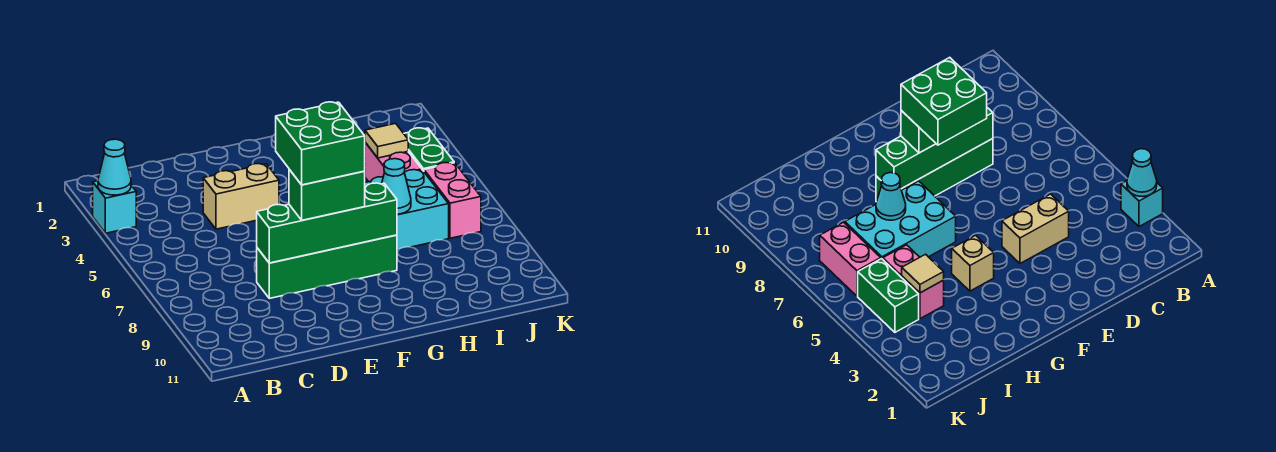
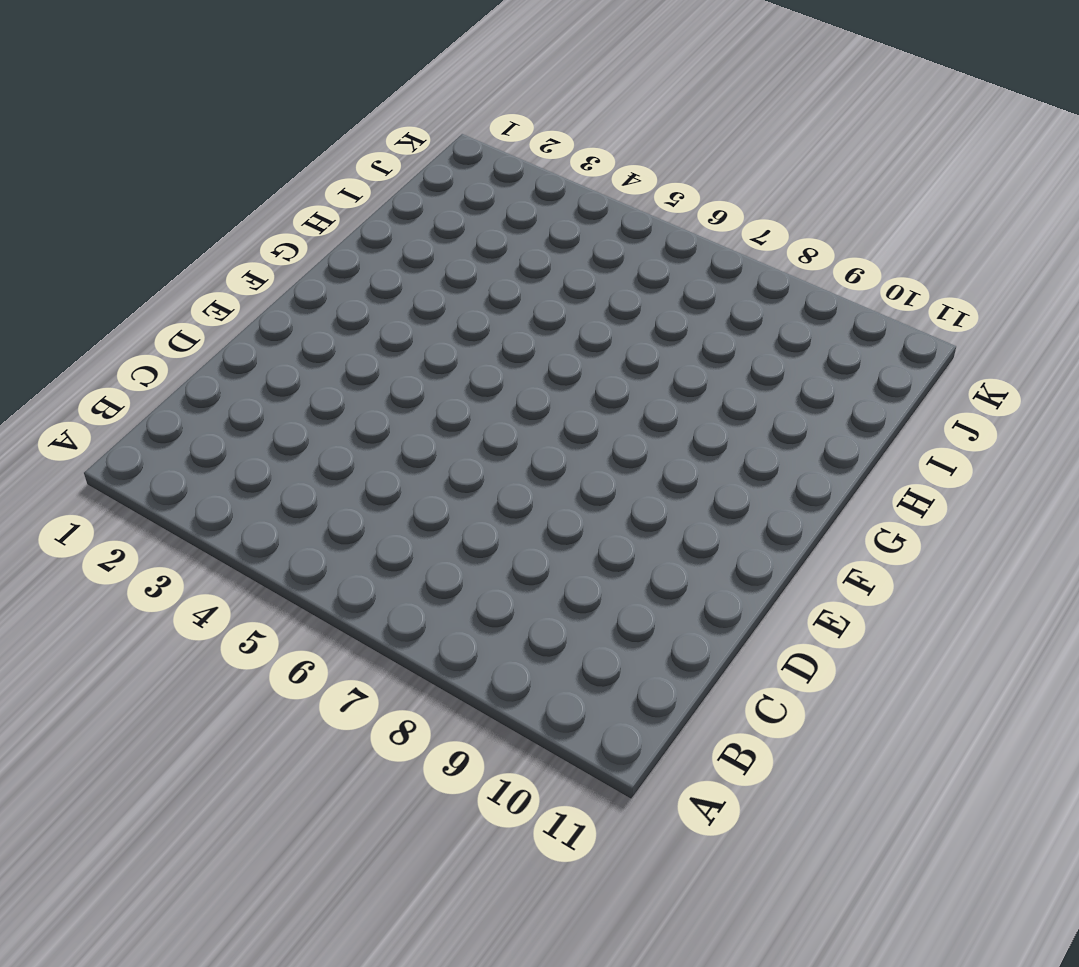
none -> cyan 1x1 brick [93,181,136,233]
none -> tan 1x2 brick [203,164,279,229]
none -> green 1x4 brick [257,235,397,298]

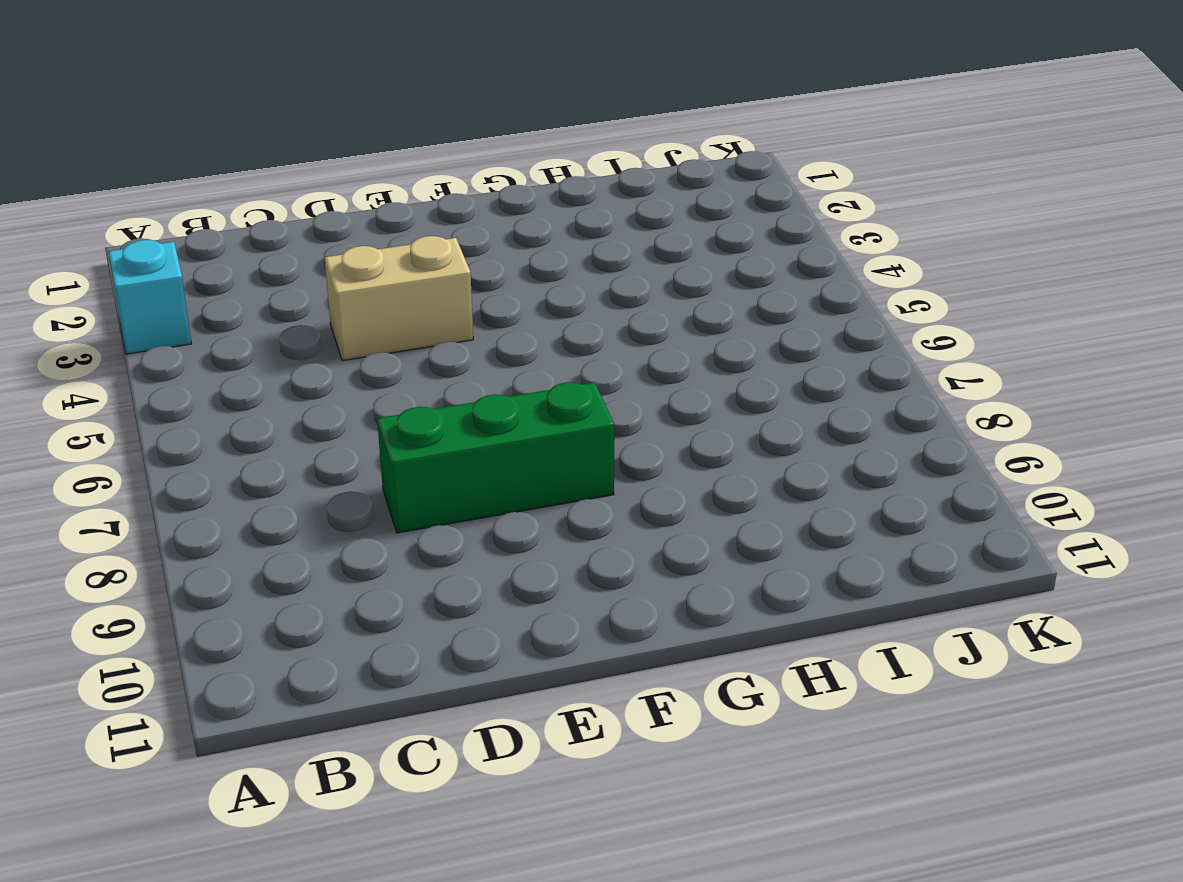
green 1x3 brick [377,382,614,533] -> green 1x4 brick [257,235,397,298]
none -> tan 1x1 brick [952,235,994,291]
none -> cyan 2x3 brick [365,170,449,250]
none -> pink 1x2 brick [365,142,422,182]

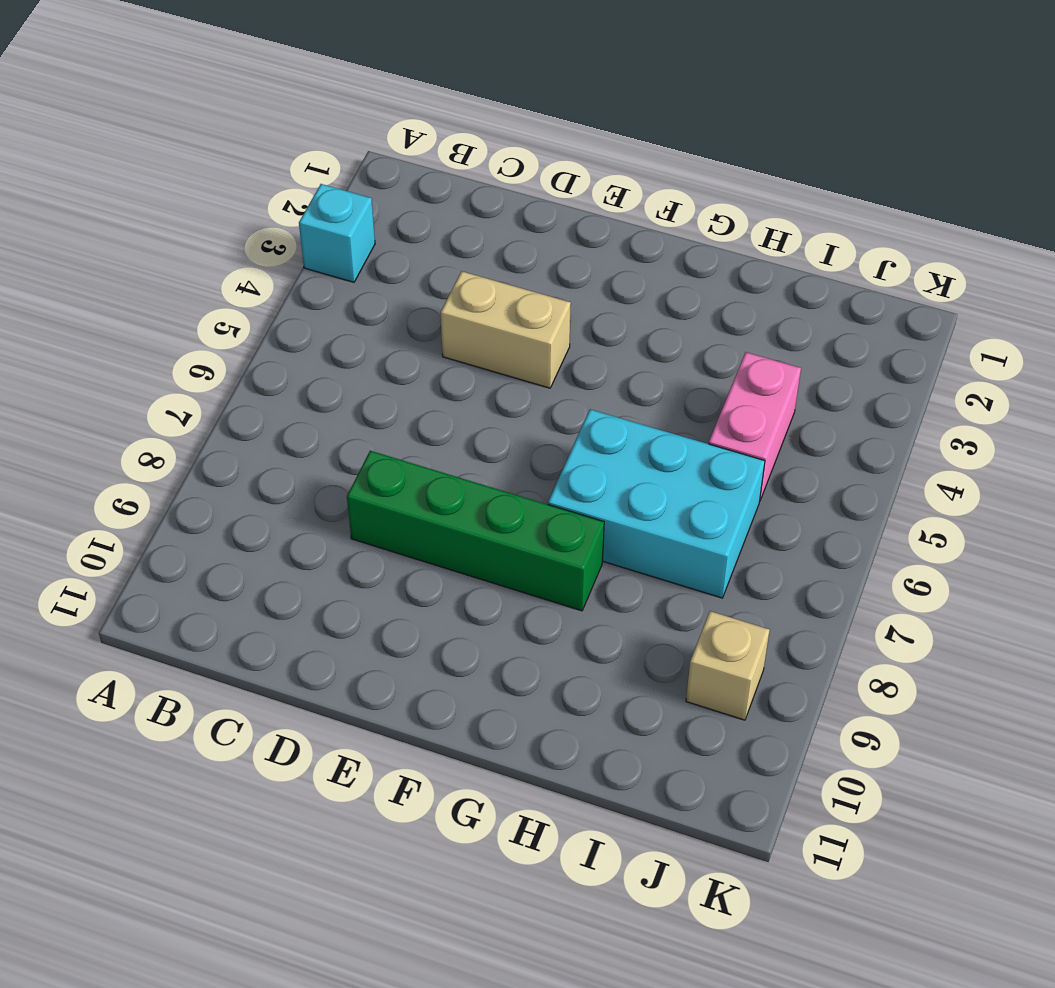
tan 1x1 brick [686,611,770,720] -> tan 1x1 brick moved to [952,235,994,291]
none -> green 1x2 brick [404,128,454,171]
none -> pink 1x2 brick [424,163,481,238]
none -> cyan 1x1 cone [98,139,131,195]

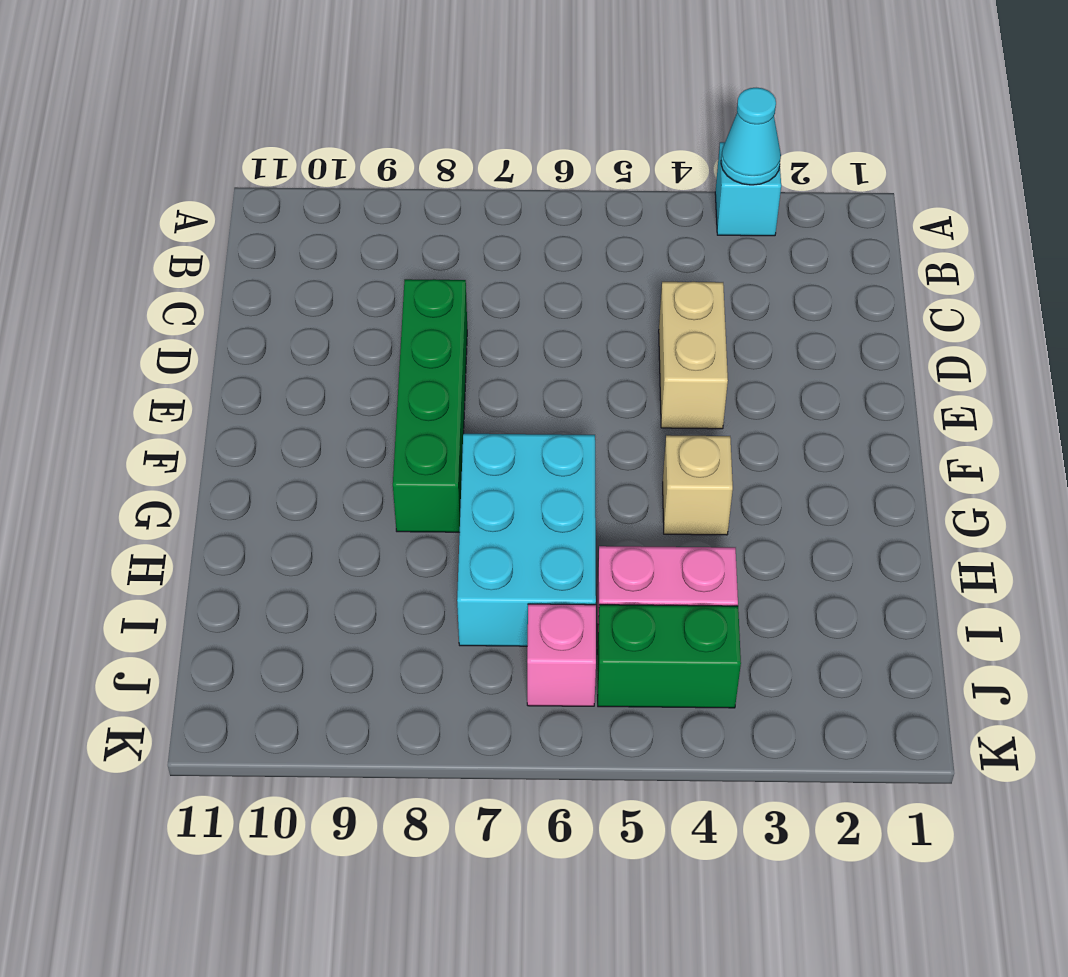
pink 1x1 brick [527,604,596,706] -> pink 1x2 brick [424,163,481,238]
none -> green 1x4 brick [257,183,397,263]
none -> cyan 1x1 cone [382,159,411,214]
none -> tan 1x1 tile [365,123,408,158]

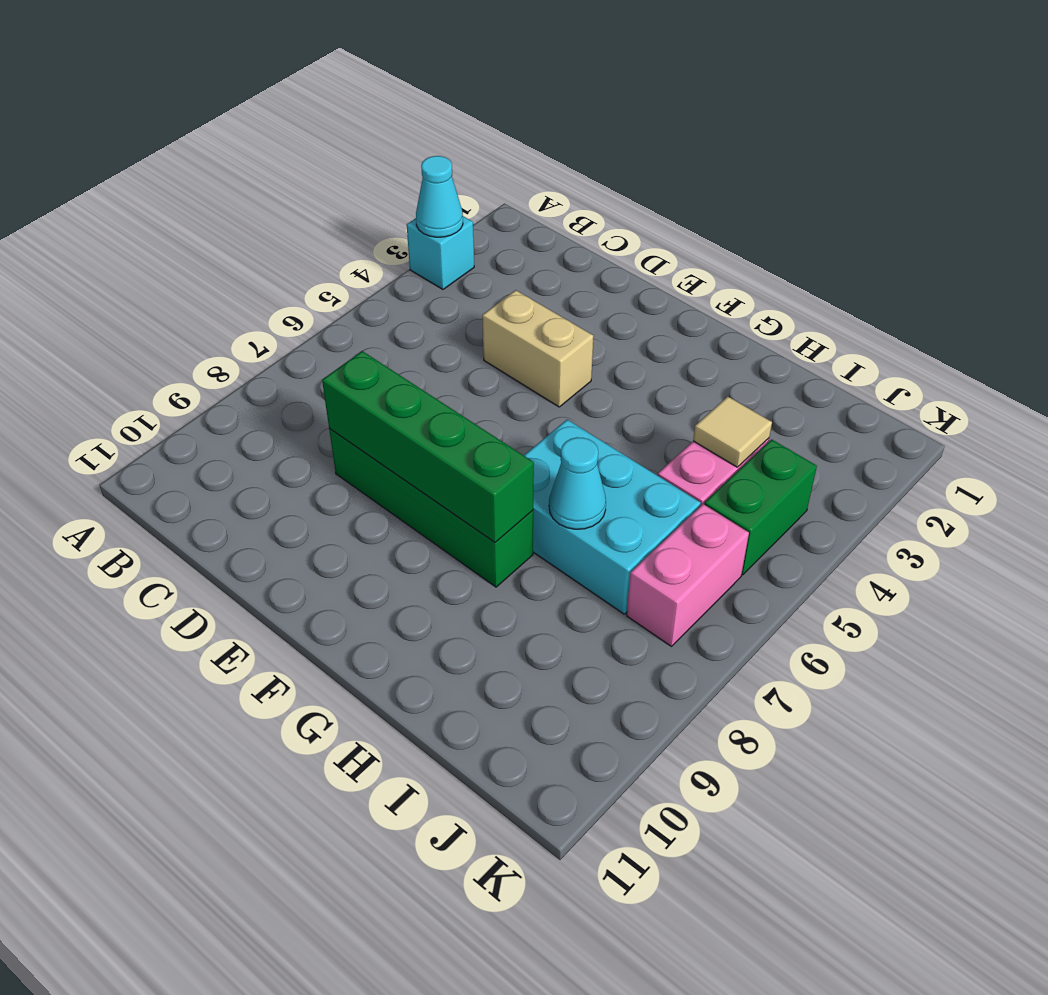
none -> tan 1x1 brick [952,235,994,291]
none -> green 1x2 brick [289,169,365,220]
none -> green 2x2 brick [276,102,365,185]

